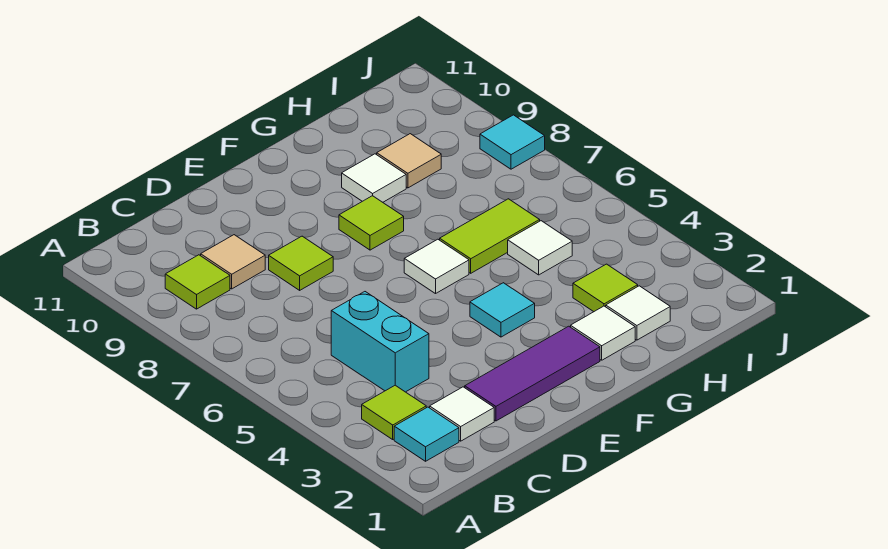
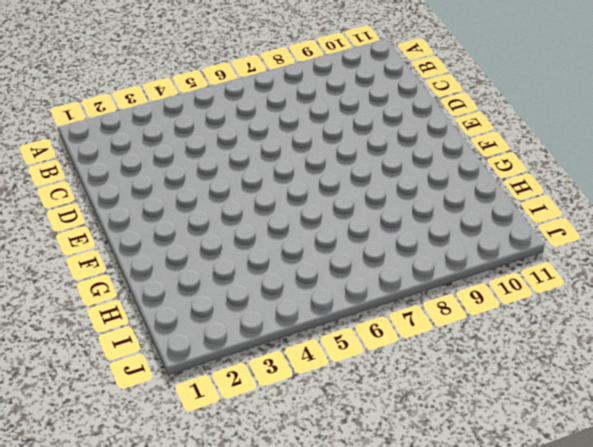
none -> cyan 1x1 tile [394,407,459,461]
none -> lime 1x1 tile [362,385,426,439]
none -> lime 1x1 tile [165,255,230,309]

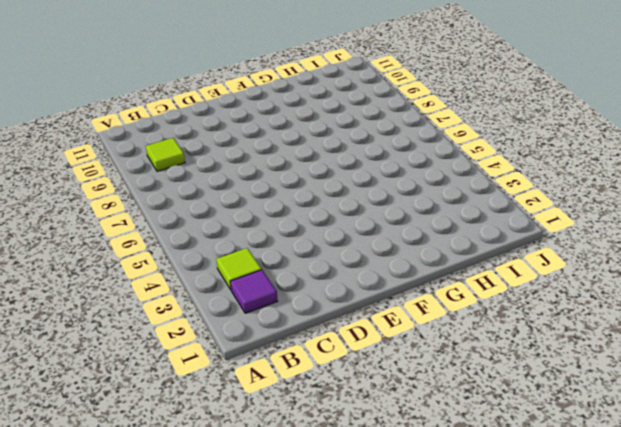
purple 1x1 tile [230,270,277,313] -> cyan 1x1 tile [394,407,459,461]
none -> white 1x1 tile [430,387,494,441]
none -> cyan 1x2 brick [331,292,429,392]
none -> tan 1x1 tile [201,235,265,289]

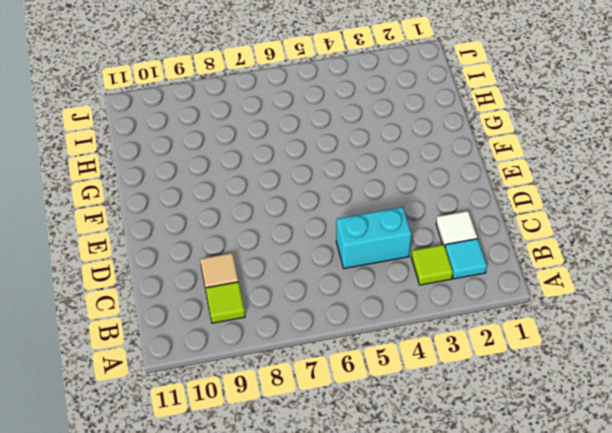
none -> purple 1x3 tile [465,326,600,421]
none -> lime 1x1 tile [269,236,333,290]
none -> cyan 1x1 tile [470,283,535,337]

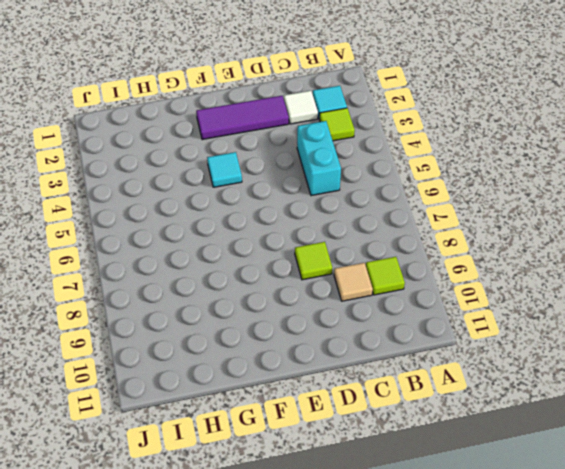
none -> white 1x1 tile [404,239,469,294]
none -> lime 1x1 tile [339,196,404,250]
none -> white 1x1 tile [571,306,635,360]

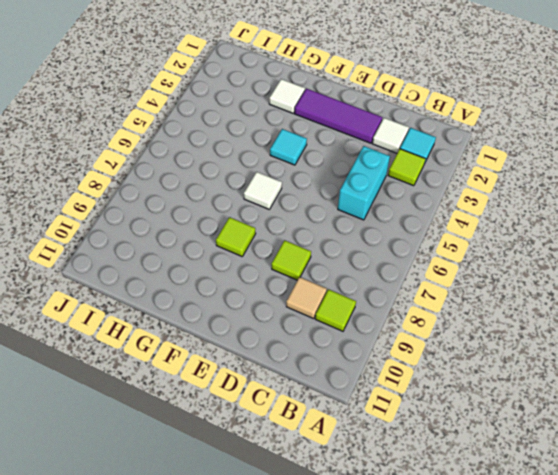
none -> lime 1x2 tile [440,199,540,273]
none -> white 1x1 tile [342,154,406,202]
none -> white 1x1 tile [606,286,670,340]

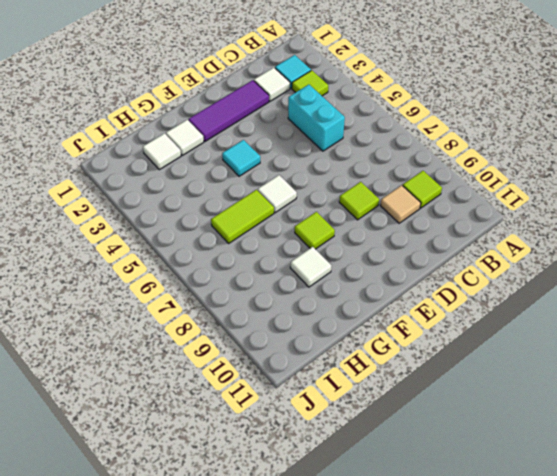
none -> lime 1x1 tile [573,264,638,312]
none -> white 1x1 tile [508,221,572,275]
none -> tan 1x1 tile [377,134,441,188]

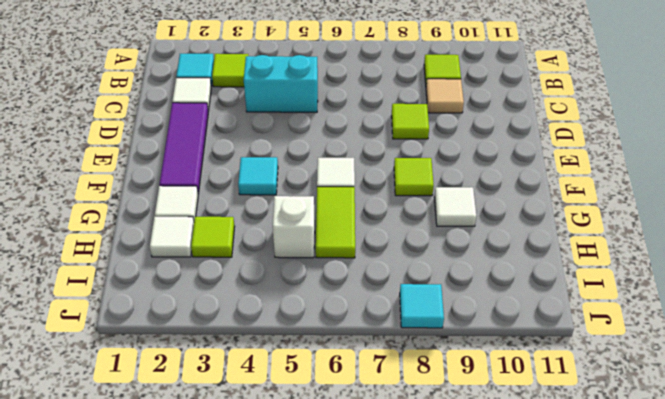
white 1x1 brick [273,196,315,258] -> white 1x1 tile [508,221,572,275]
none -> tan 1x1 tile [377,134,441,188]

